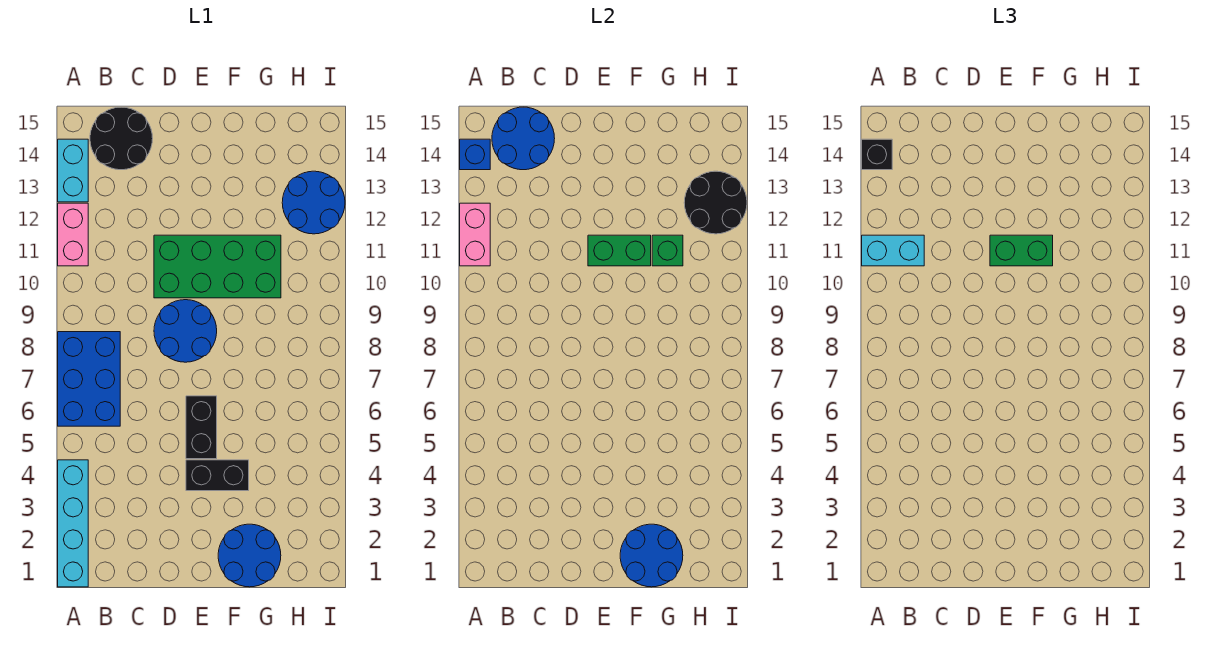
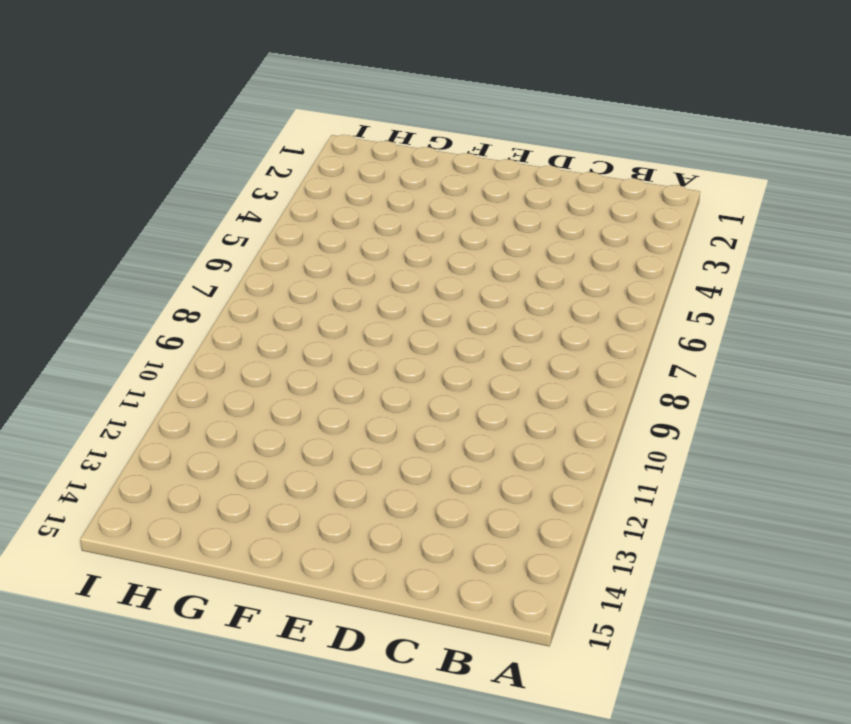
none -> cyan 1x4 brick [58,460,88,587]
none -> blue 2x3 brick [58,332,120,426]
none -> pink 1x2 brick [58,203,88,266]

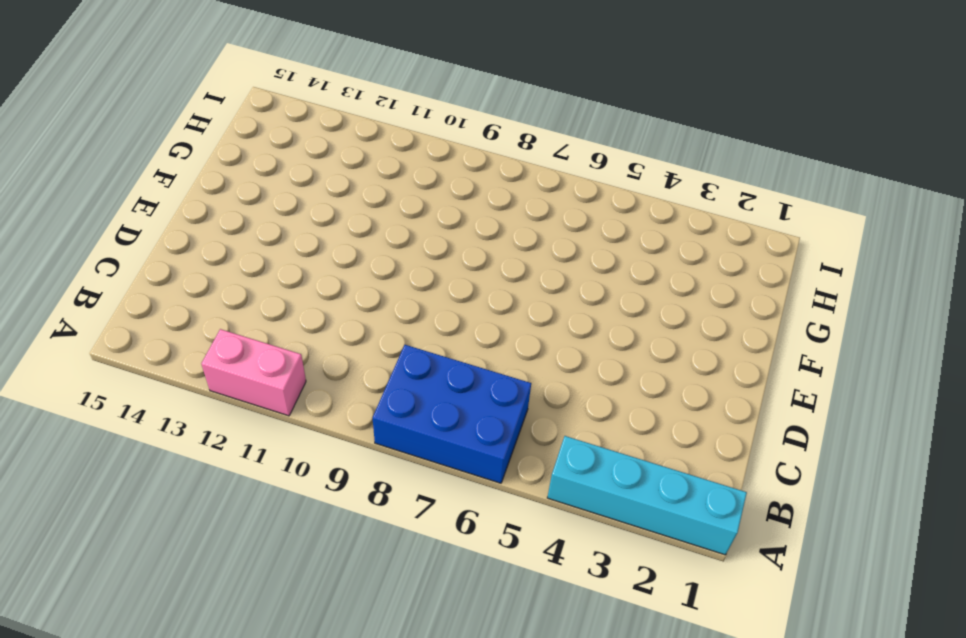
none -> cyan 1x2 brick [58,139,88,202]
none -> black 2x2 round brick [90,107,153,170]
none -> blue 2x2 round brick [154,300,217,362]

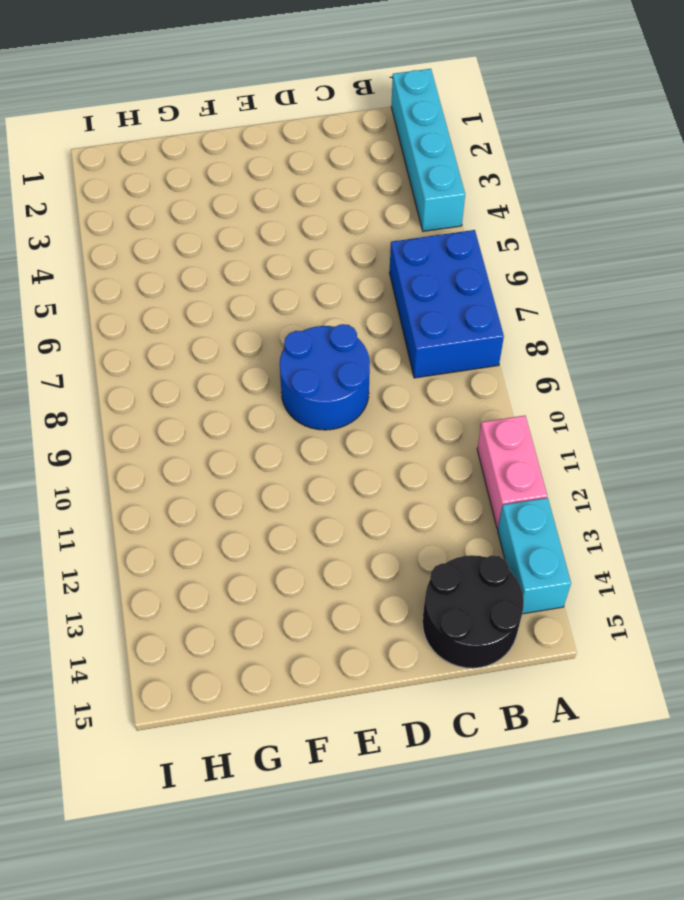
none -> green 2x4 brick [154,235,281,298]
none -> black 1x2 brick [186,460,249,491]
none -> black 1x2 brick [186,396,217,459]

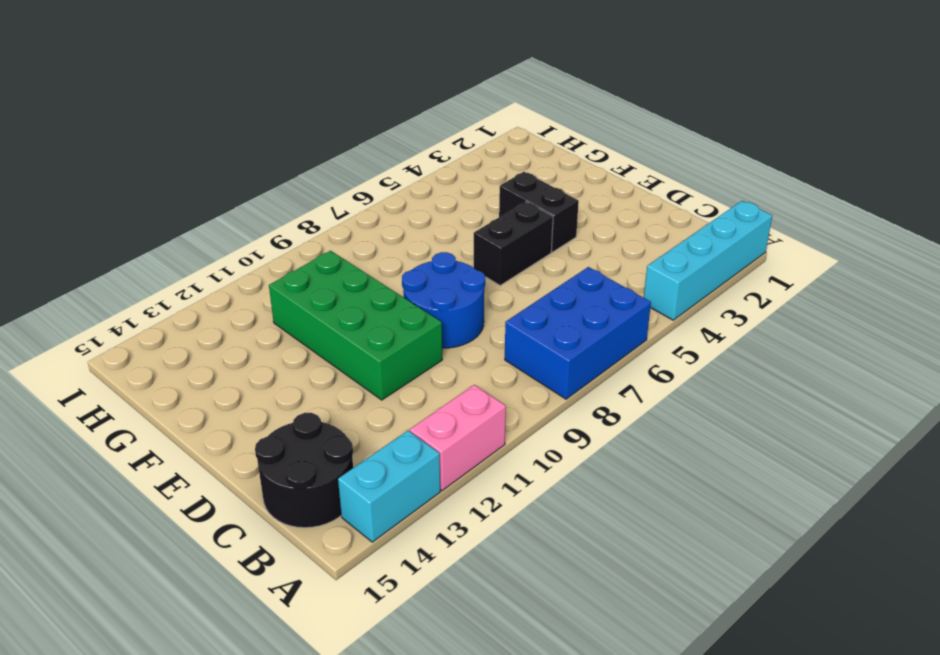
none -> blue 2x2 round brick [218,524,281,587]
none -> blue 2x2 round brick [282,171,345,234]
none -> pink 1x2 brick [460,203,490,266]

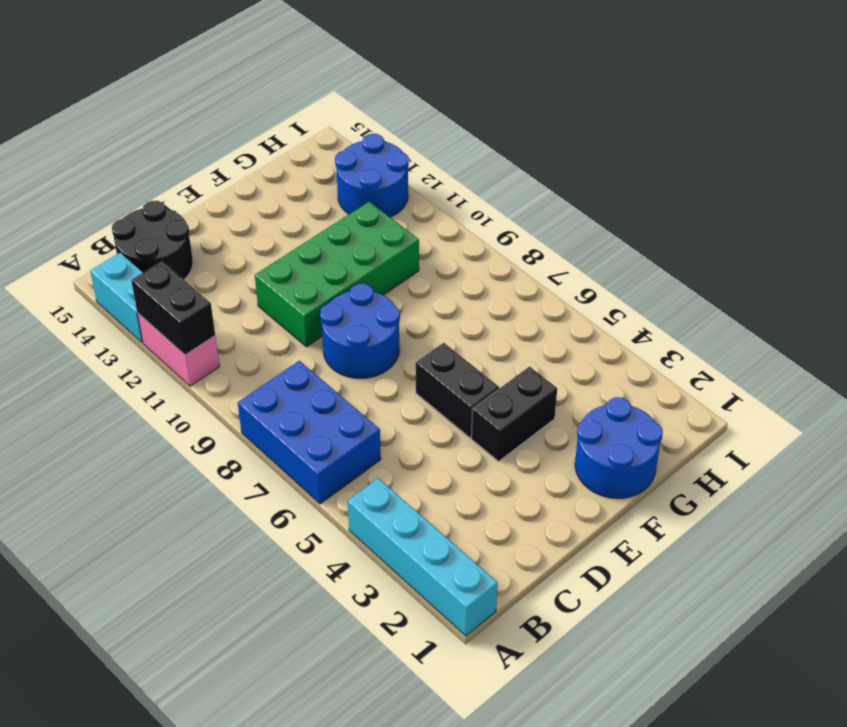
black 1x2 brick [131,261,215,355] -> pink 1x2 brick [460,203,490,266]
none -> blue 1x1 brick [460,139,490,170]
none -> blue 2x2 round brick [492,107,555,170]
none -> green 1x2 brick [588,235,651,266]

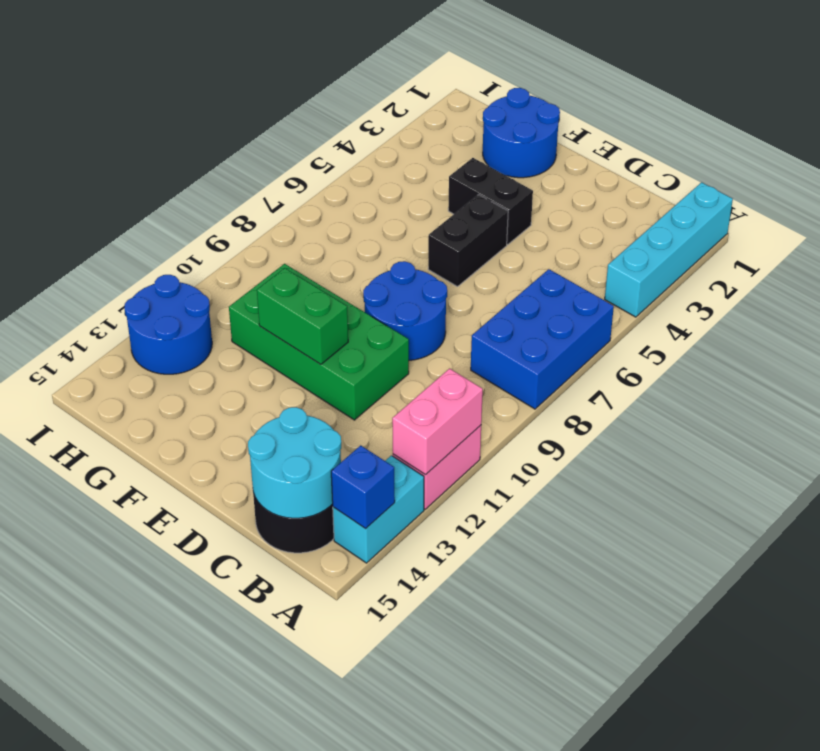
cyan 2x2 round brick [248,407,341,518] -> blue 2x2 round brick [492,107,555,170]
none -> blue 2x2 round brick [620,524,683,587]
none -> green 1x1 brick [652,235,683,266]
none -> black 2x2 round brick [684,171,747,234]

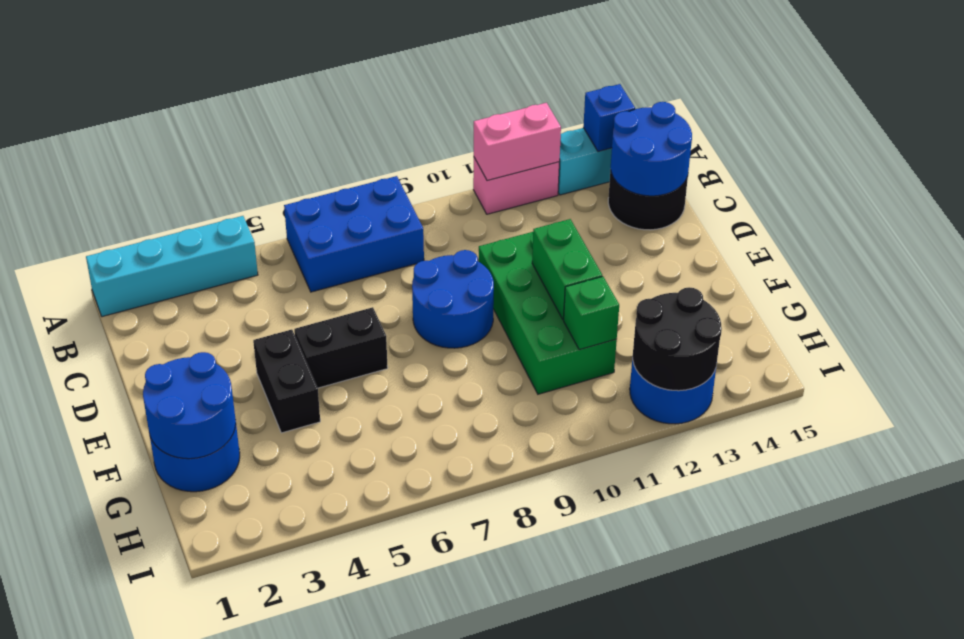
none -> cyan 1x2 brick [862,235,924,266]
none -> black 1x1 brick [862,139,892,170]
none -> green 1x2 brick [990,235,1053,266]

